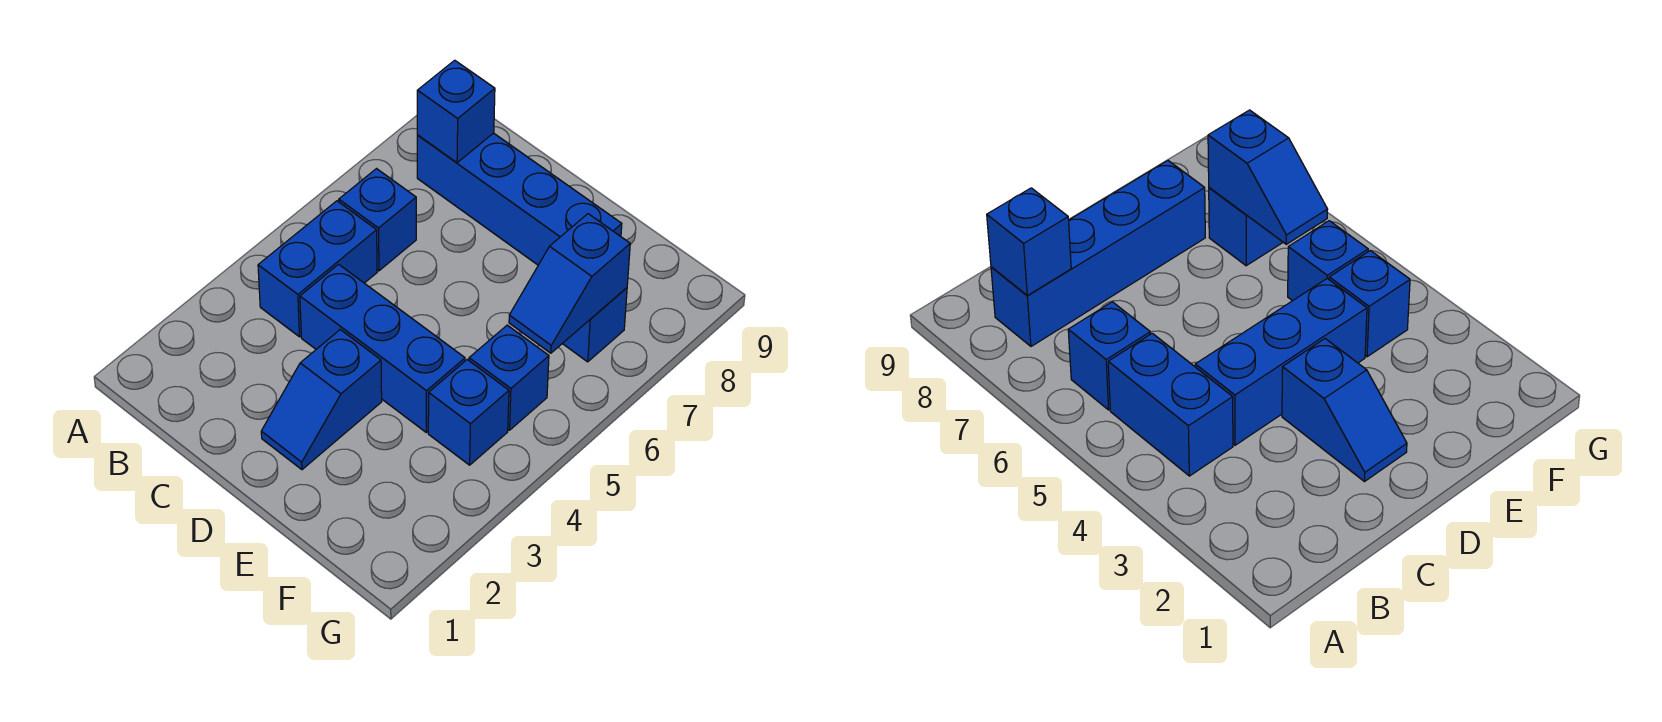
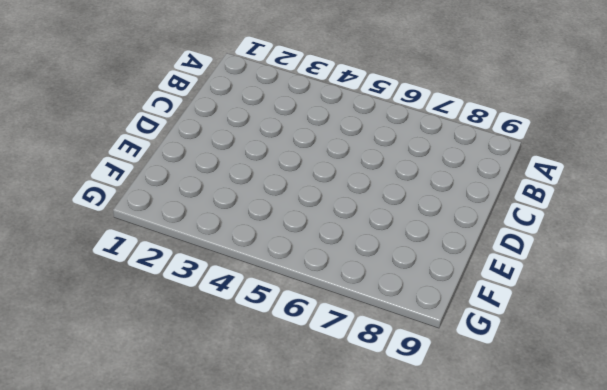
none -> blue 1x2 brick [258,201,377,337]
none -> blue 1x1 brick [339,169,416,271]

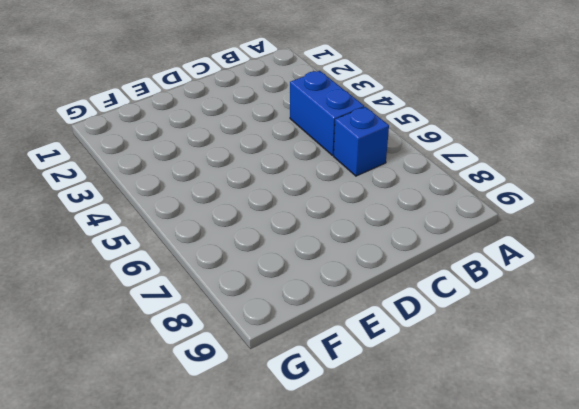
none -> blue 1x4 brick [417,133,622,265]
none -> blue 1x3 brick [300,264,465,432]

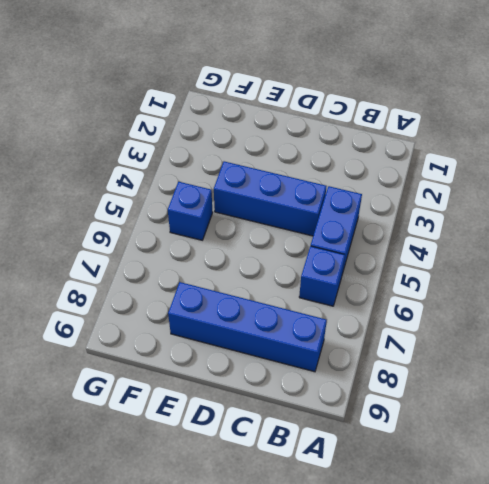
none -> blue 1x2 slope [261,330,382,470]
none -> blue 1x1 brick [428,360,509,465]

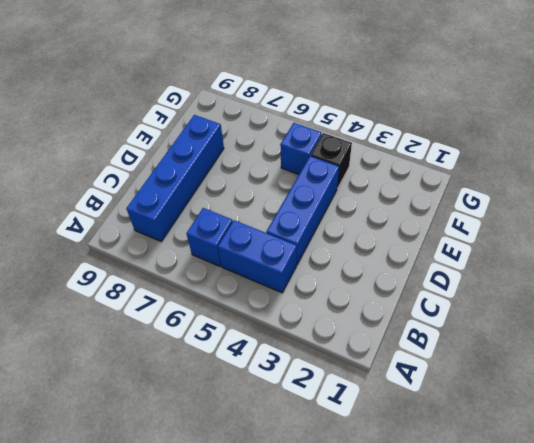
black 1x1 brick [310,133,352,189] -> blue 1x1 brick [428,360,509,465]
none -> blue 1x2 slope [261,330,382,470]
none -> blue 1x1 brick [562,288,627,362]

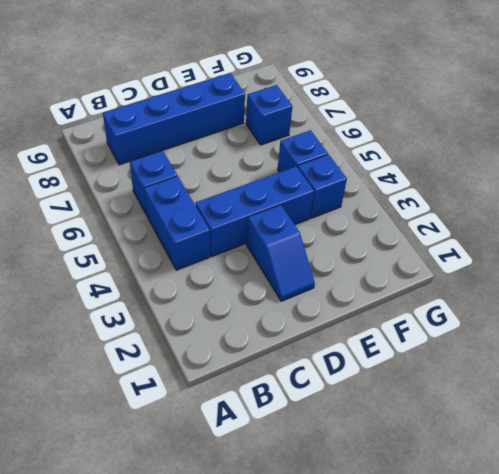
none -> blue 1x1 brick [417,60,495,163]
none -> blue 1x2 slope [509,214,630,353]

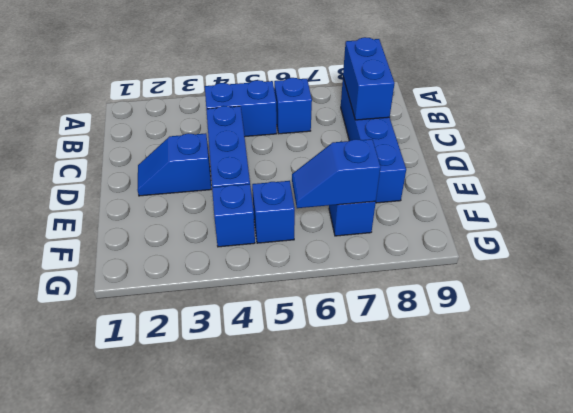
blue 1x2 brick [343,37,395,120] -> blue 1x1 brick [417,60,495,163]

